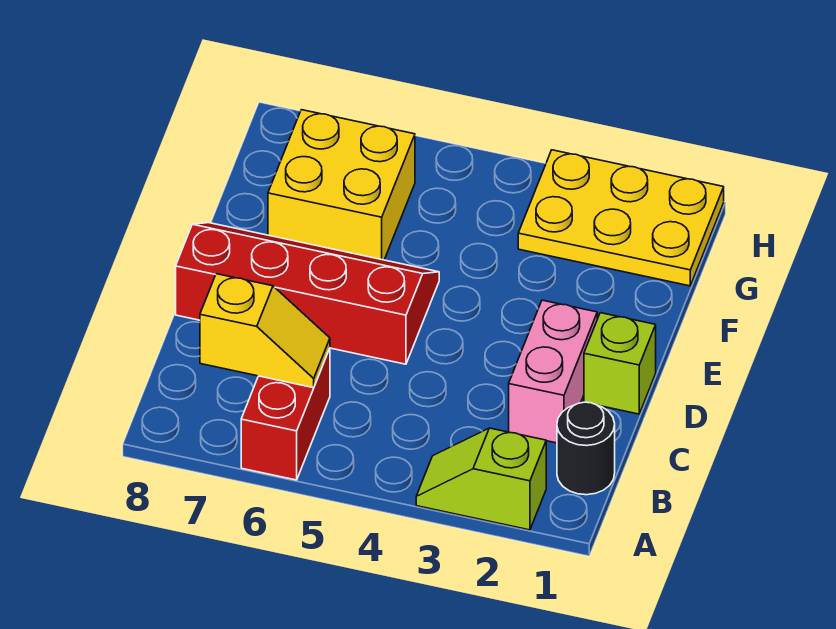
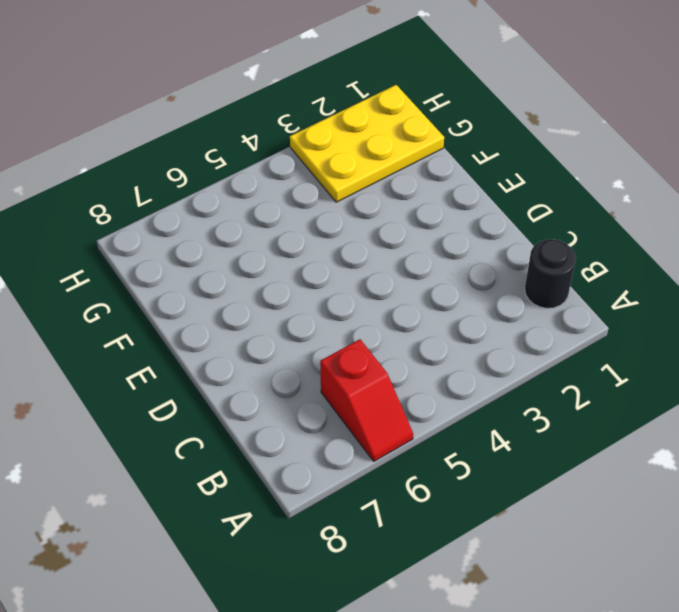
red 1x2 slope [320,339,413,461] -> red 1x2 brick [241,348,330,480]
none -> lime 1x2 slope [416,428,546,530]
none -> pink 1x2 brick [509,300,597,443]

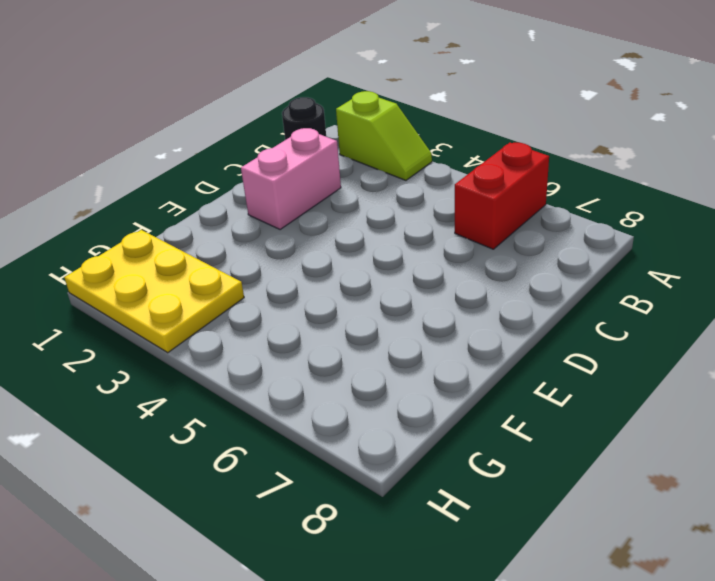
none -> lime 1x1 brick [584,313,656,414]
none -> red 2x4 slope [176,223,439,364]

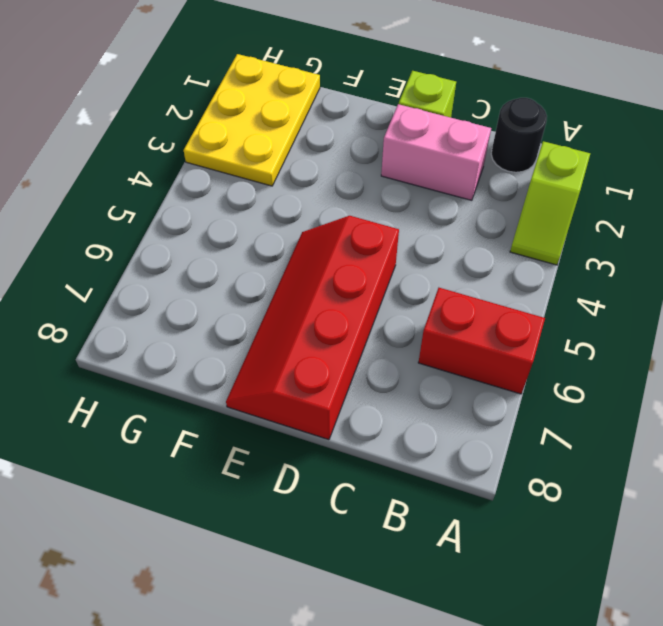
none -> yellow 2x2 brick [268,110,415,260]
none -> yellow 1x2 slope [200,274,330,388]

